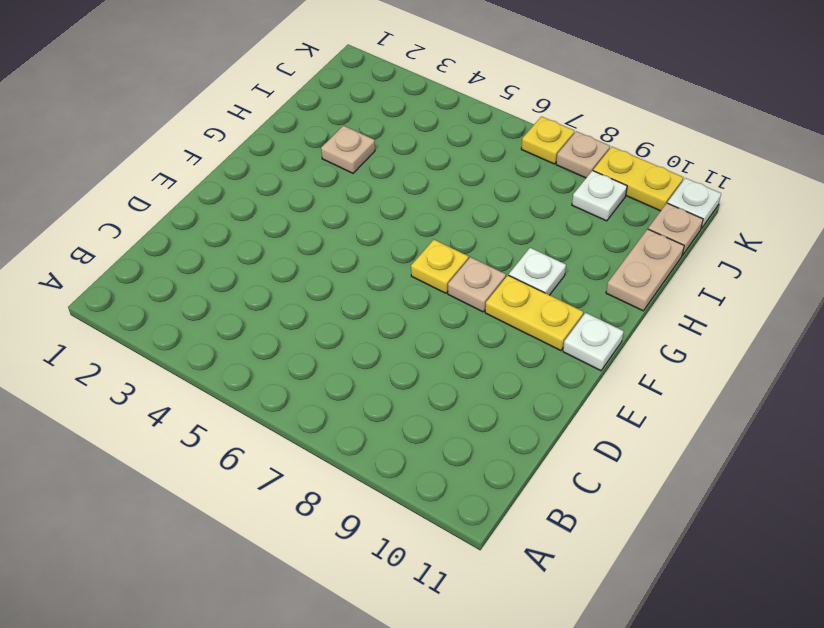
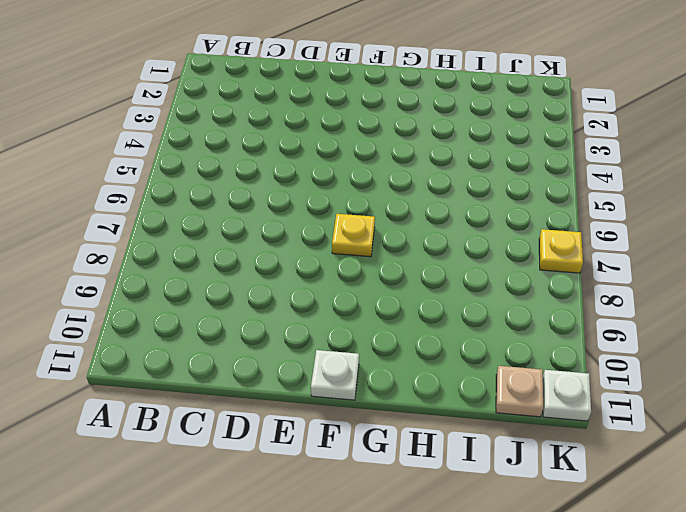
none -> tan 1x1 plate [448,257,506,312]
none -> yellow 1x2 plate [485,275,583,351]
none -> white 1x1 plate [509,248,566,295]

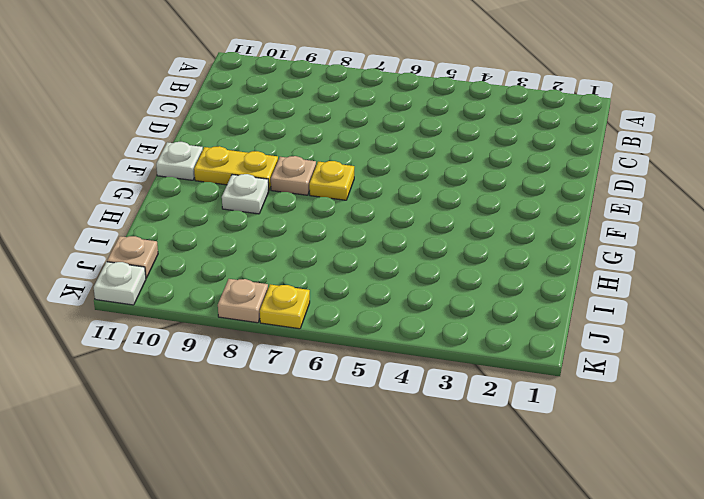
none -> tan 1x1 plate [321,126,375,173]
none -> tan 1x2 plate [606,229,684,311]
none -> white 1x1 plate [572,171,627,221]

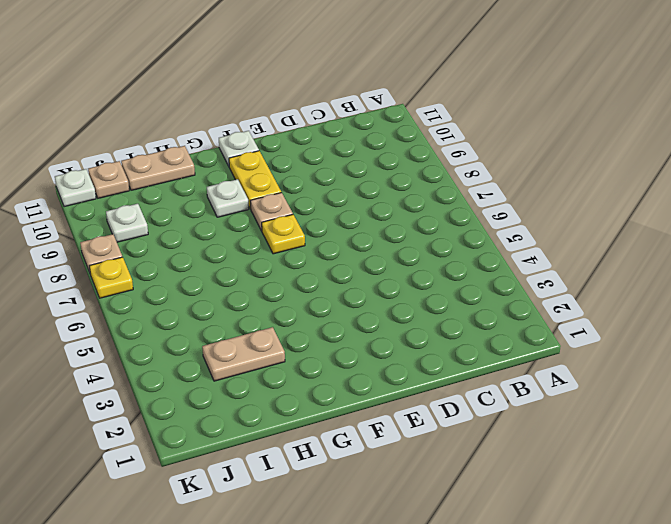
tan 1x2 plate [202,327,285,381] -> tan 1x1 plate [321,126,375,173]
none -> yellow 1x2 plate [593,147,683,211]

